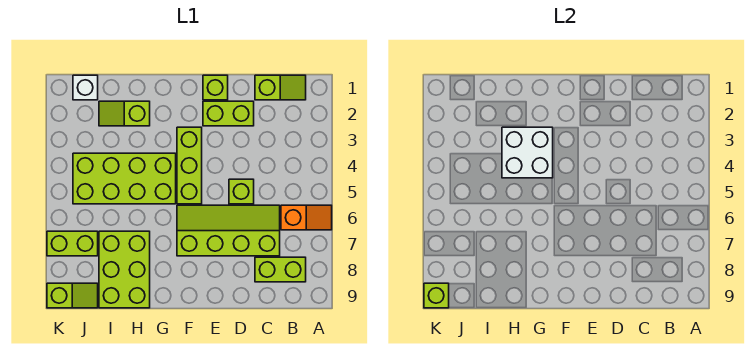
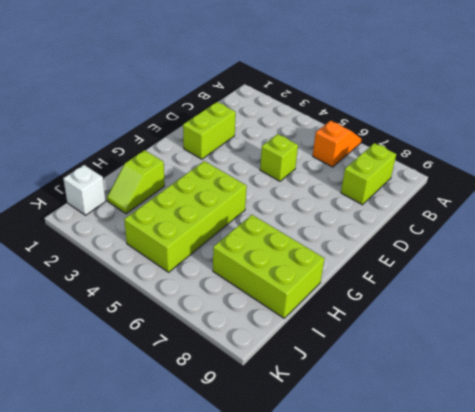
none -> lime 1x2 slope [255,75,306,100]
none -> lime 2x4 slope [177,205,280,256]
none -> lime 1x1 brick [203,75,228,100]

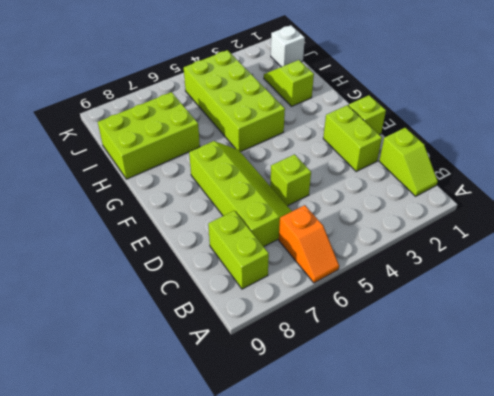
none -> lime 1x3 brick [177,127,202,204]
none -> lime 1x2 brick [47,231,98,256]
none -> lime 1x2 slope [47,283,98,308]

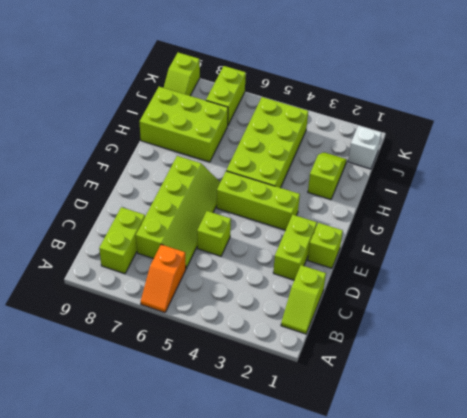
none -> white 2x2 brick [502,127,553,178]
none -> lime 1x1 brick [424,283,449,308]

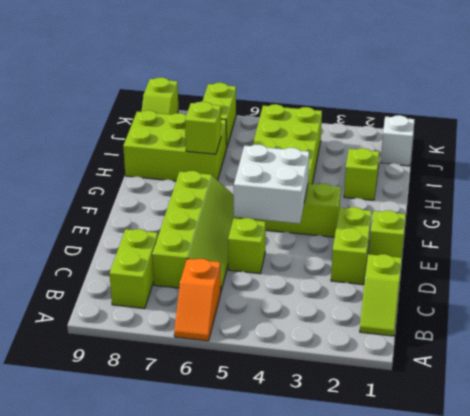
white 2x2 brick [234,145,309,224] -> white 2x2 brick moved to [502,127,553,178]
lime 1x1 brick [185,102,221,154] -> lime 1x1 brick moved to [424,283,449,308]

